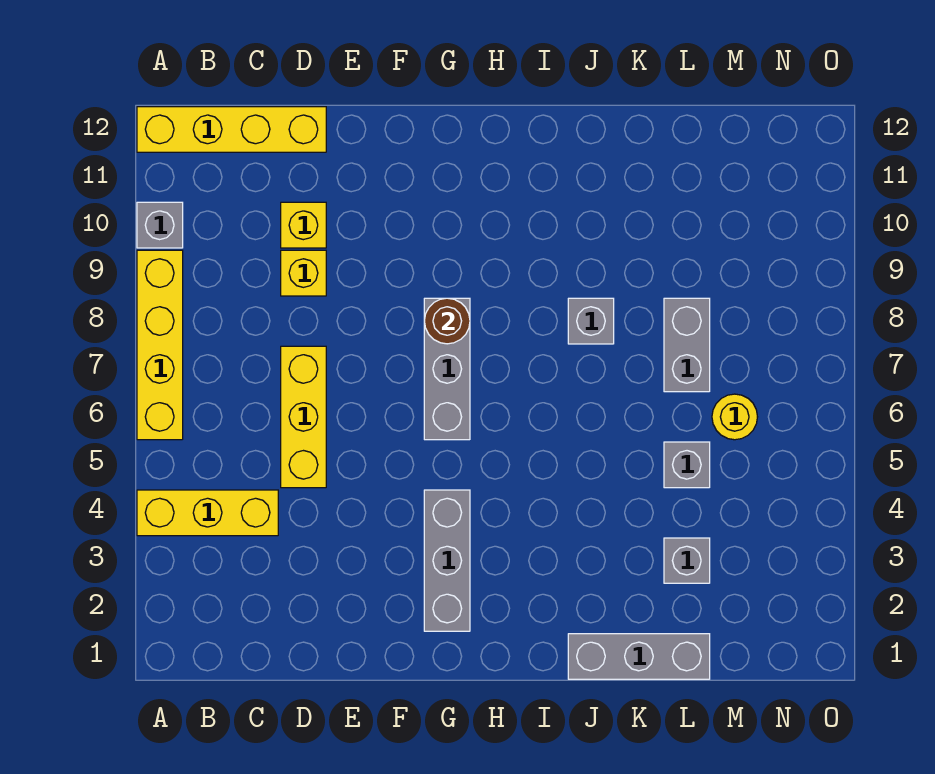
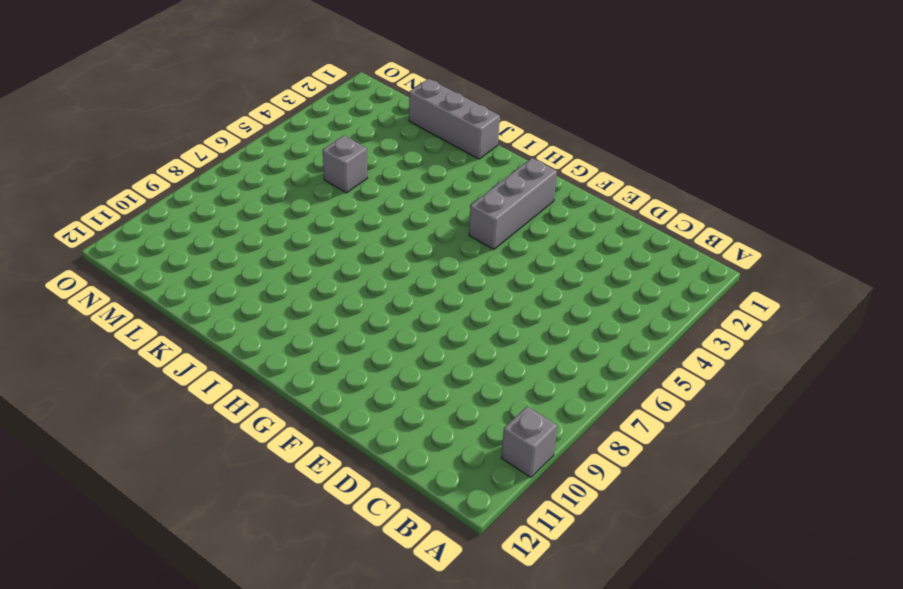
none -> yellow 1x3 brick [137,490,278,536]
none -> yellow 1x4 brick [137,250,183,440]
none -> yellow 1x4 brick [137,107,326,152]

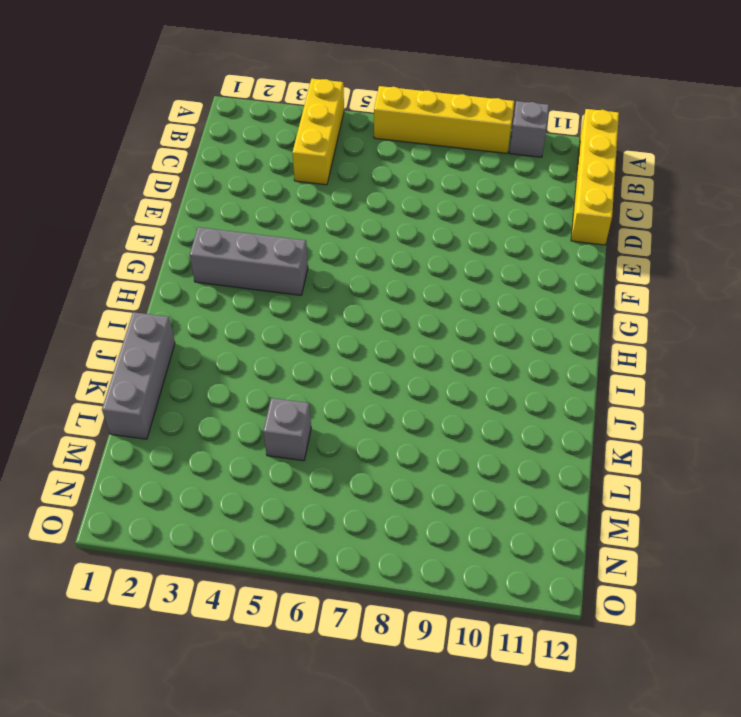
none -> yellow 1x3 brick [281,346,326,488]
none -> yellow 1x1 brick [281,250,326,296]
none -> yellow 1x1 brick [281,202,326,248]

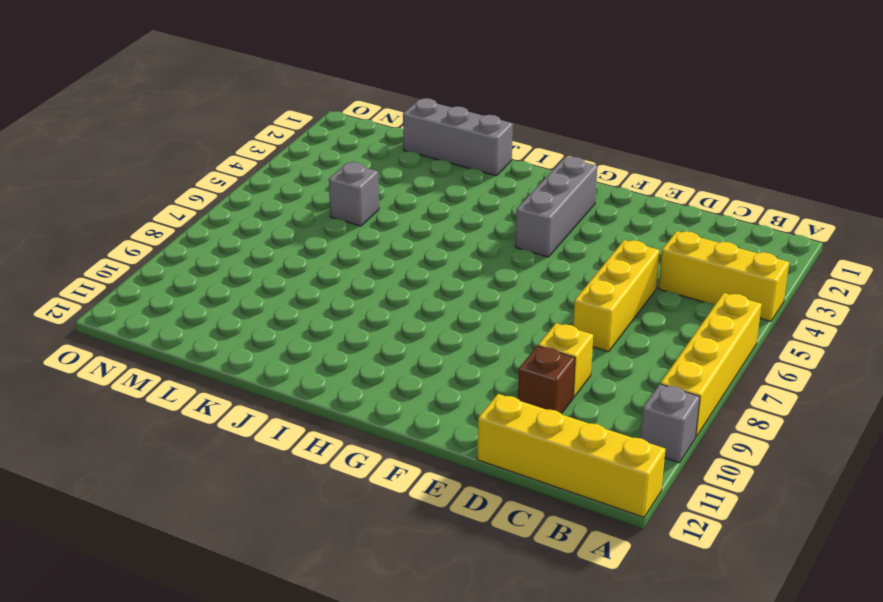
brown 1x1 brick [518,346,575,414] -> yellow 1x1 brick [281,202,326,248]
none -> grey 1x3 brick [424,298,470,440]
none -> grey 1x1 brick [568,298,614,344]
none -> grey 1x1 brick [664,538,710,583]

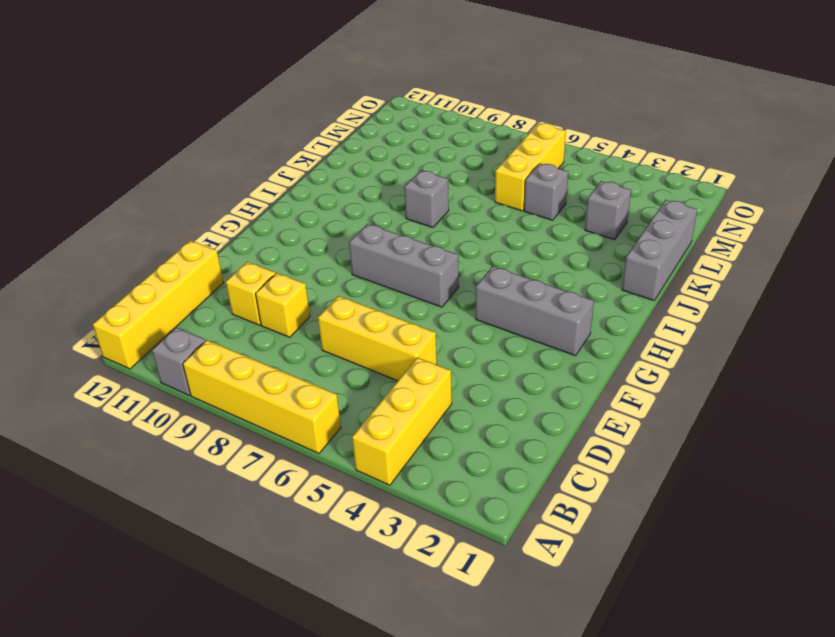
yellow 1x3 brick [495,123,566,211] -> yellow 1x1 round brick [712,394,757,440]
none -> grey 1x2 brick [664,298,710,392]
none -> brown 1x1 round brick [424,298,470,344]

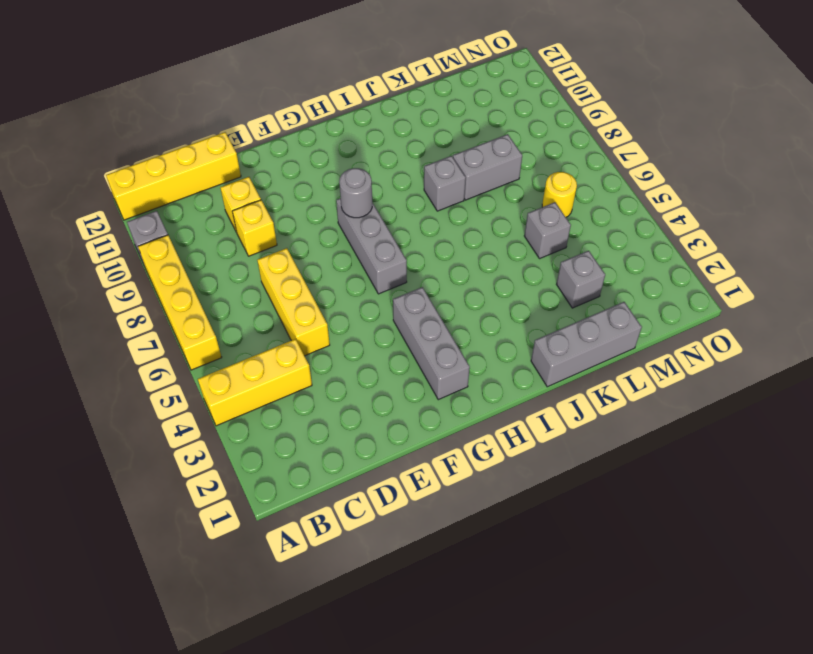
grey 1x1 round brick [339,168,372,218] -> brown 1x1 round brick [424,298,470,344]
grey 1x2 brick [453,134,522,200] -> grey 1x2 brick turned to [664,298,710,392]

